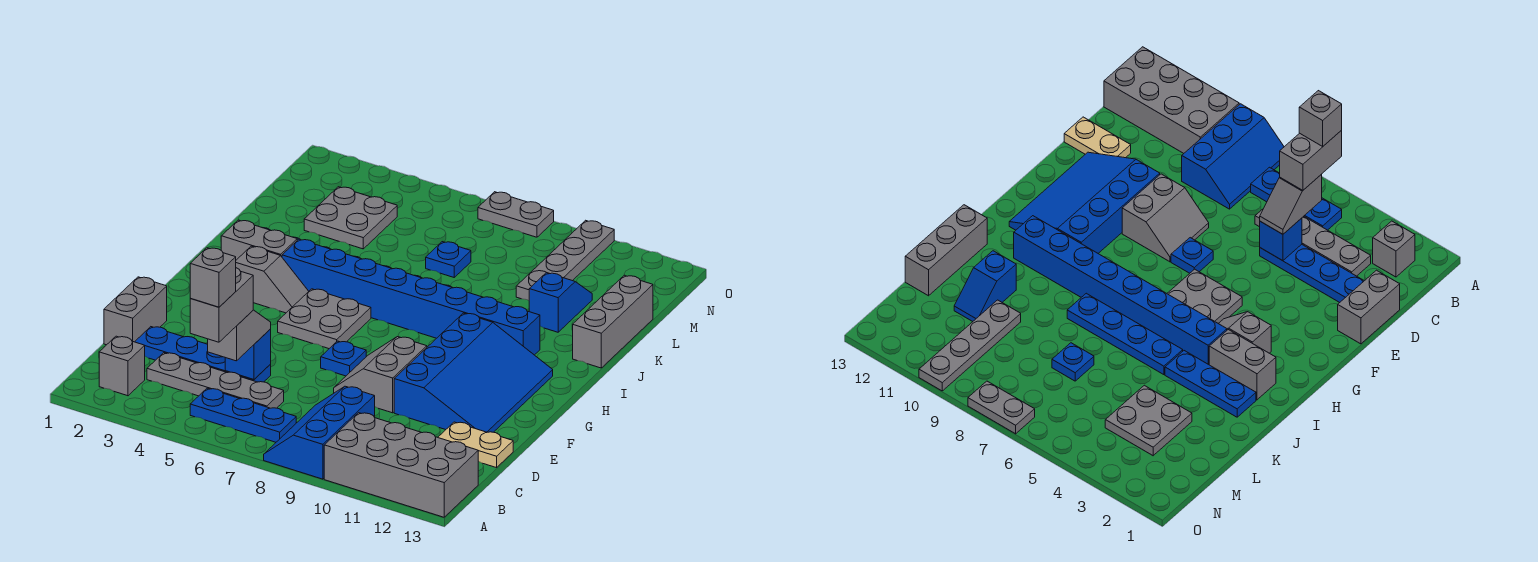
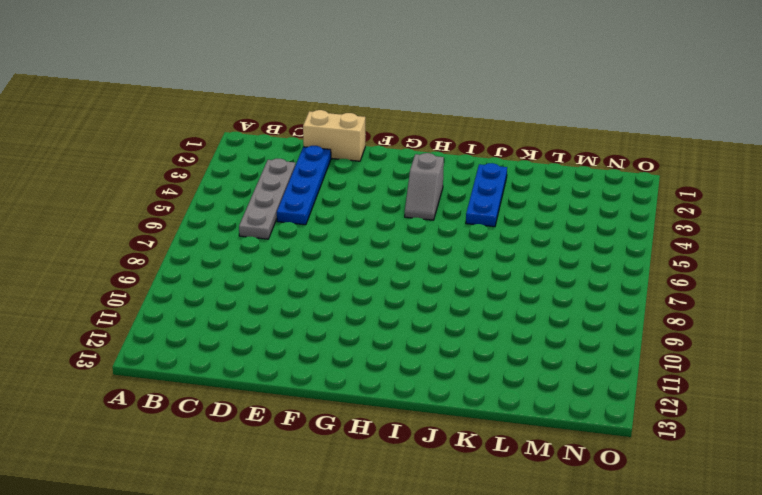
tan 1x2 brick [303,110,365,161] -> grey 1x2 brick [104,277,167,345]
none -> blue 2x3 slope [264,386,375,479]
none -> grey 2x4 brick [324,413,478,517]
none -> grey 1x1 brick [99,336,145,396]

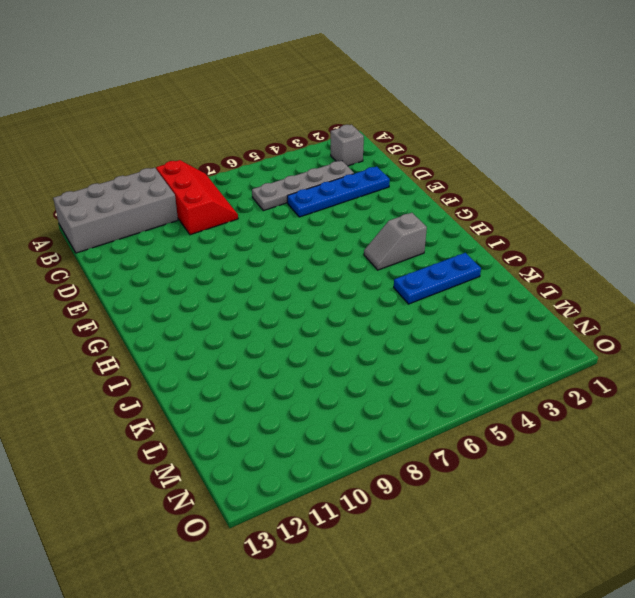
red 2x3 slope [156,160,238,235] -> blue 2x3 slope [264,386,375,479]
none -> blue 1x3 plate [190,388,296,442]
none -> grey 1x2 brick [104,277,167,345]
none -> tan 1x2 plate [438,422,513,468]

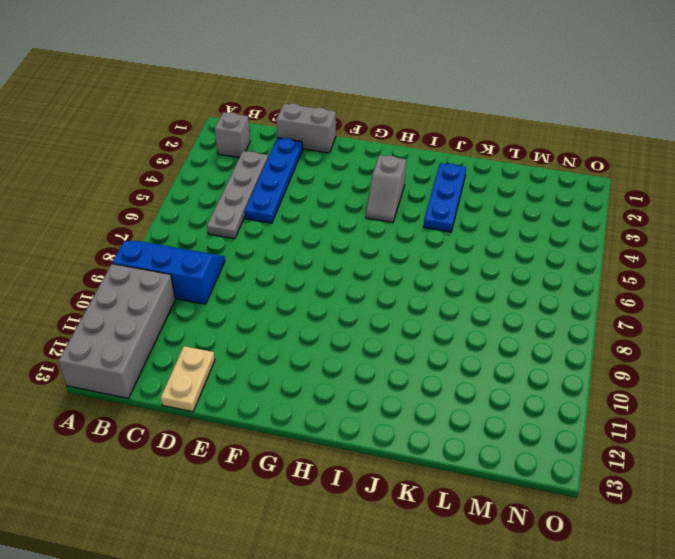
none -> blue 1x3 plate [190,388,296,442]
none -> grey 2x2 slope [334,337,427,413]
none -> blue 3x4 slope [394,313,553,432]

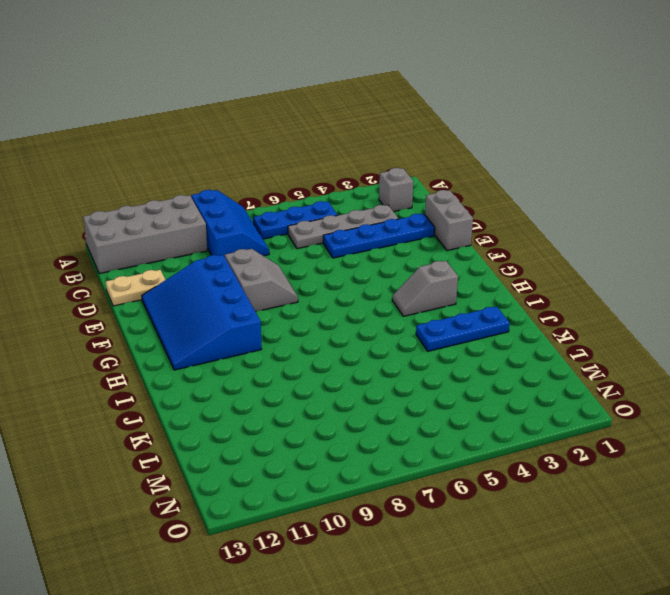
none -> blue 1x1 plate [321,341,366,376]
none -> grey 2x2 plate [278,289,371,349]
none -> grey 1x2 brick [221,220,297,260]

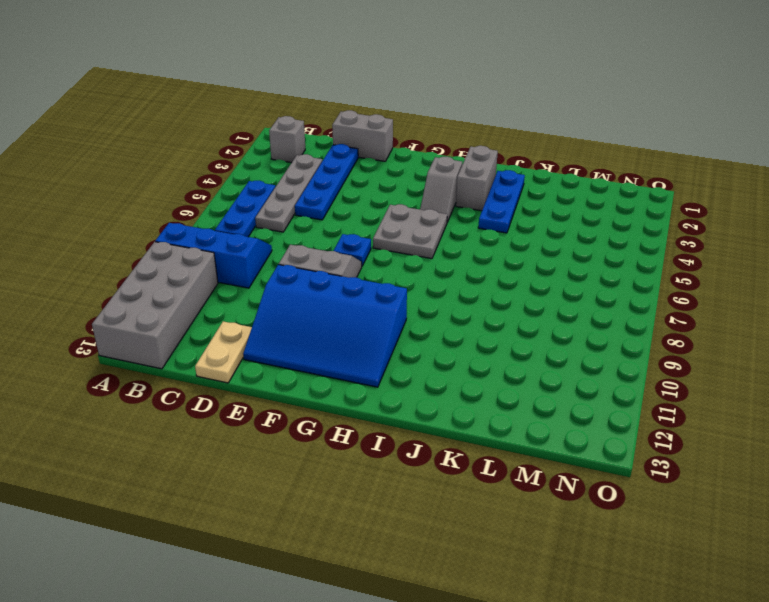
none -> blue 1x8 brick [282,239,540,355]
none -> blue 1x4 plate [1067,293,1183,375]
none -> grey 1x3 brick [573,275,653,368]

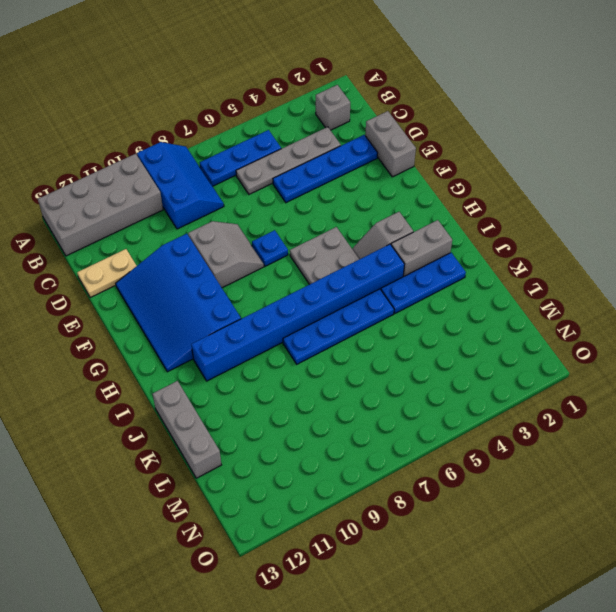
none -> blue 1x2 slope [529,272,592,332]
none -> grey 2x2 plate [304,187,397,249]
none -> blue 1x1 plate [426,242,471,277]

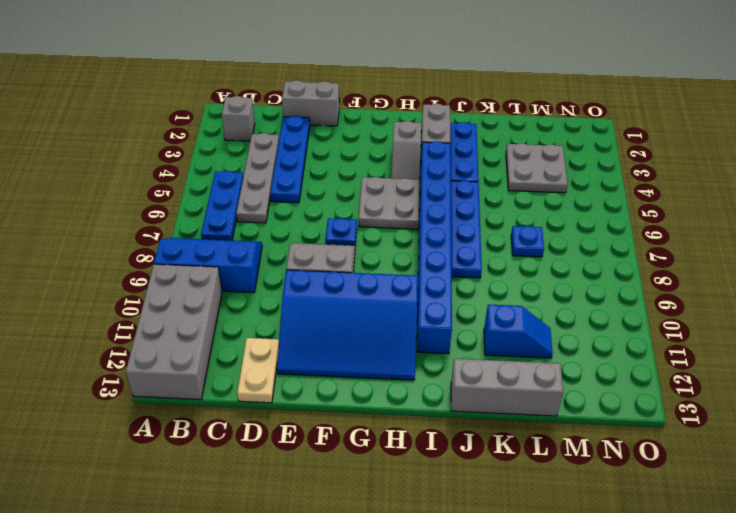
none -> grey 1x4 plate [516,220,614,301]
none -> grey 1x2 plate [478,192,554,237]
none -> blue 1x1 brick [225,329,271,380]

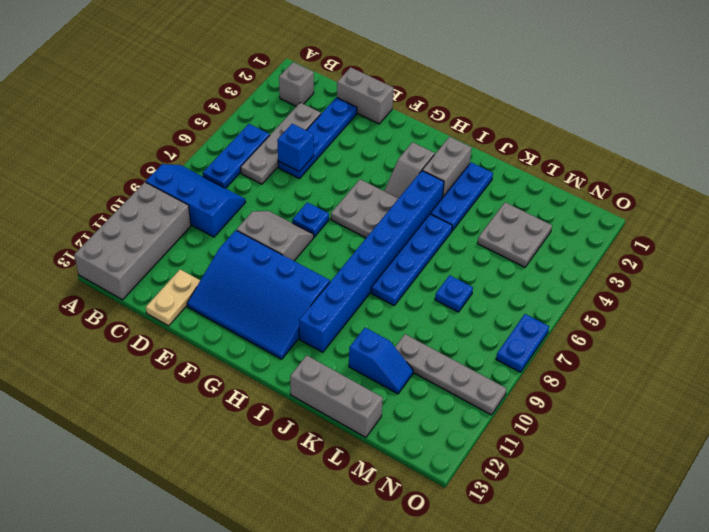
blue 1x2 plate [496,314,549,372] -> grey 1x2 plate [478,192,554,237]
none -> grey 1x2 slope [208,310,271,361]
none -> grey 1x2 brick [190,268,253,342]
none -> grey 1x1 brick [190,248,236,307]

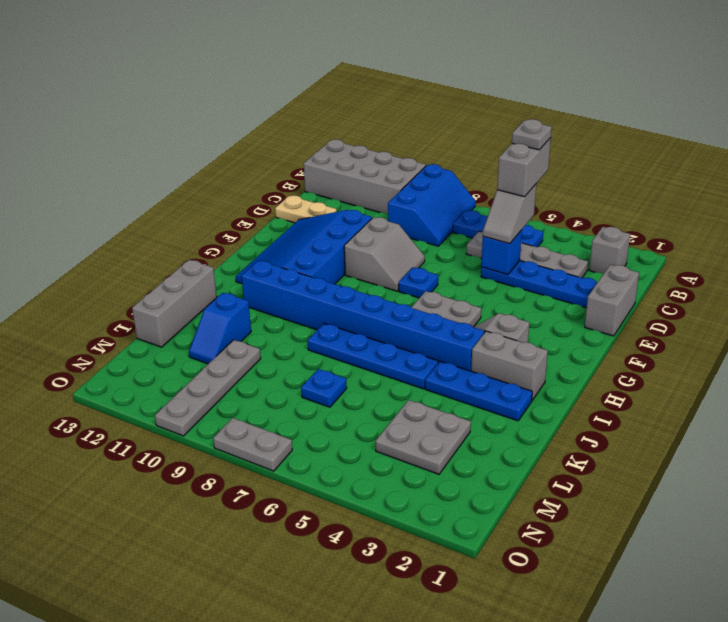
grey 1x1 plate [512,119,552,150] -> grey 1x1 brick [190,248,236,307]

